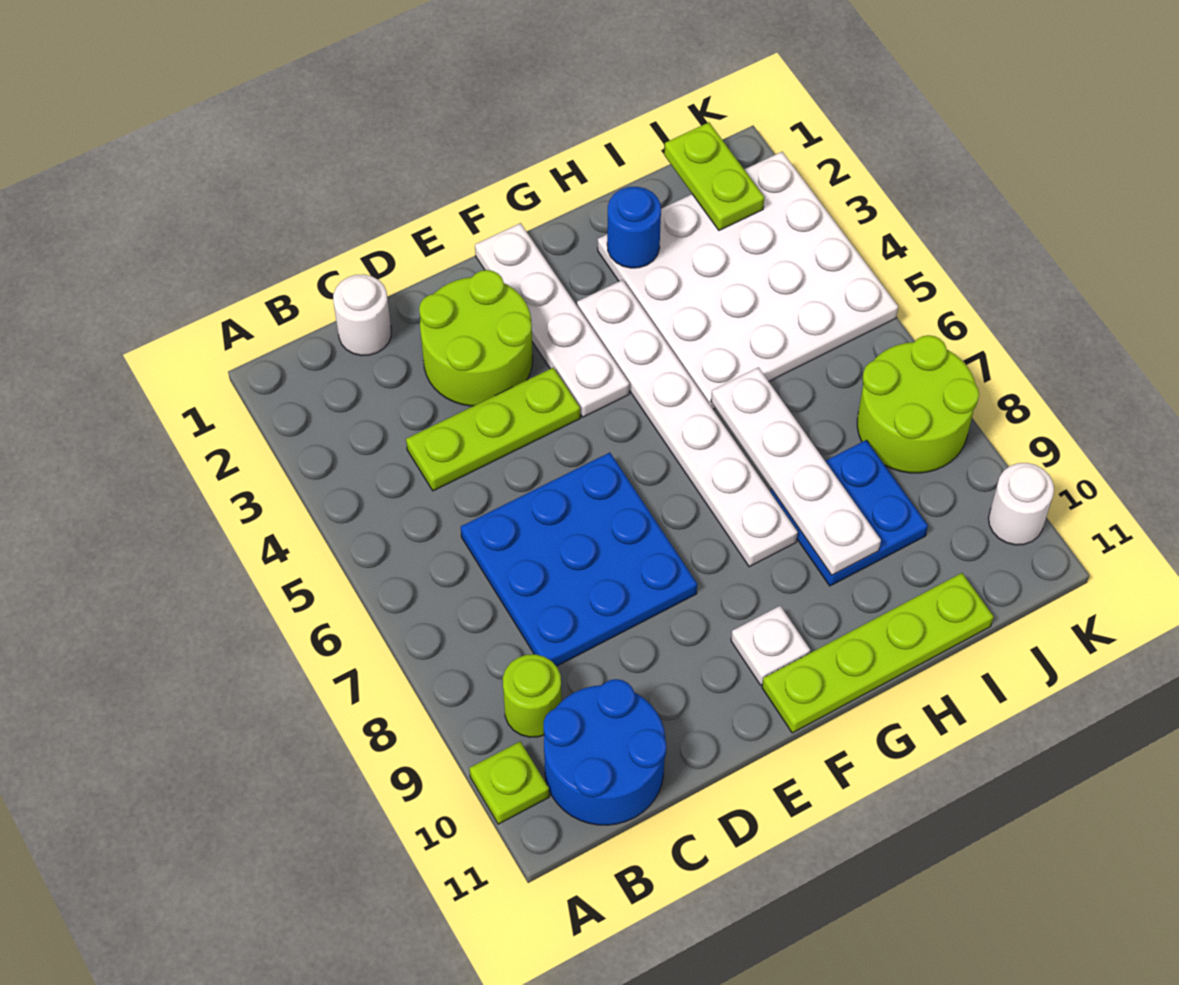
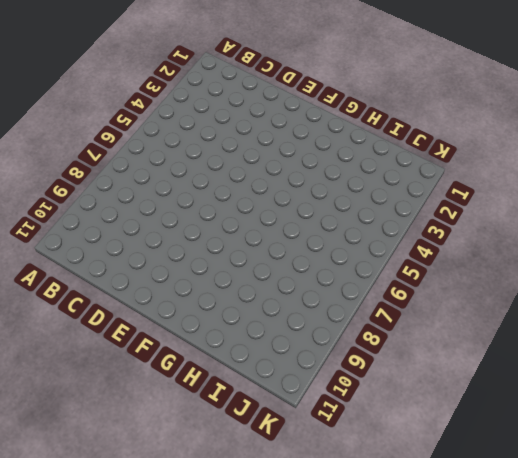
none -> lime 1x1 plate [469,742,549,824]
none -> lime 1x1 round brick [503,654,561,737]
none -> blue 2x2 round brick [544,679,666,825]

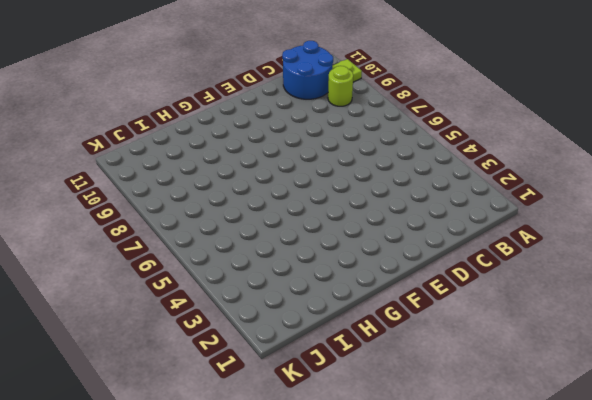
none -> white 1x1 round brick [333,274,391,356]
none -> lime 1x3 plate [406,367,580,491]
none -> blue 3x3 plate [461,453,697,666]

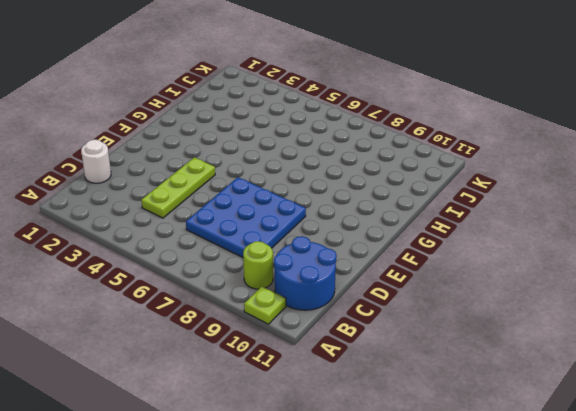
none -> lime 2x2 round brick [419,270,533,406]
none -> white 1x4 plate [475,223,629,417]
none -> white 1x1 plate [731,606,810,685]

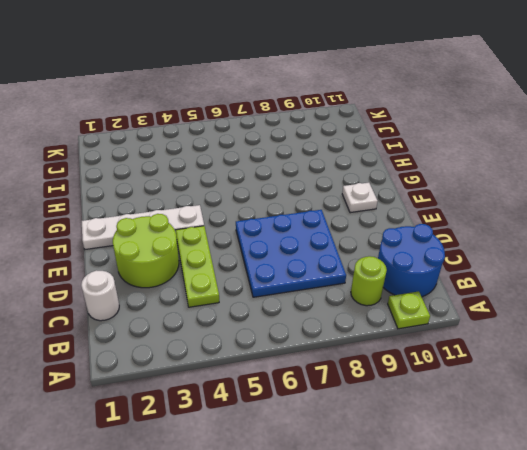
none -> lime 1x4 plate [762,573,994,733]
none -> white 1x6 plate [577,280,798,567]
none -> white 4x4 plate [598,152,898,409]

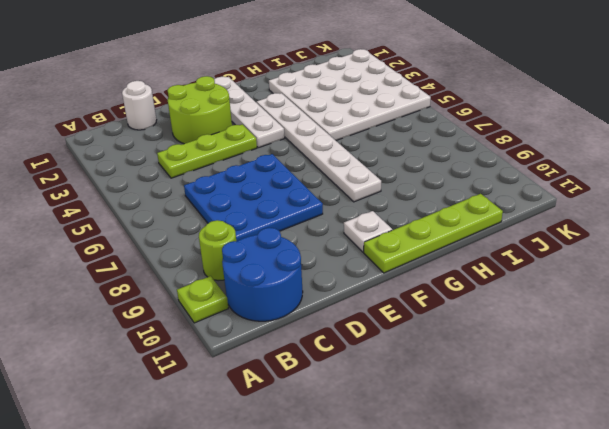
none -> blue 2x2 plate [771,440,928,586]
none -> lime 2x2 round brick [857,335,979,473]
none -> white 1x1 round brick [988,463,1054,545]

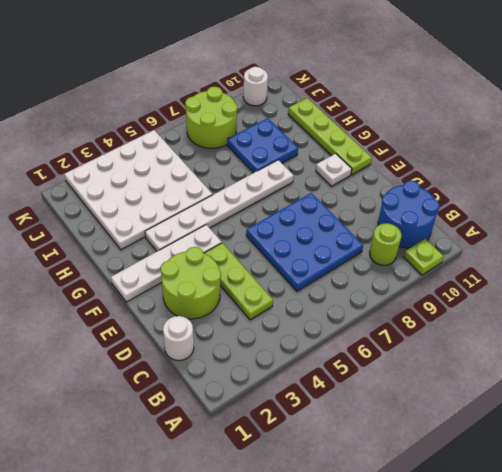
none -> blue 1x1 round brick [607,187,661,268]
none -> white 1x4 plate [711,367,881,575]
none -> lime 1x2 plate [664,122,764,230]

